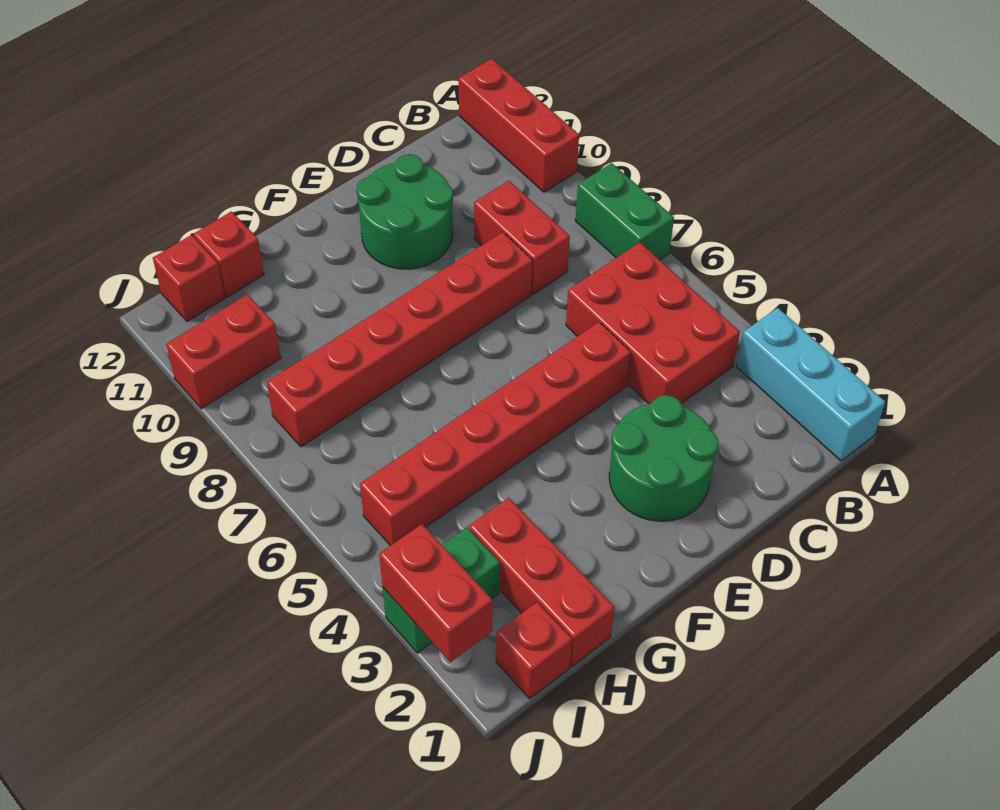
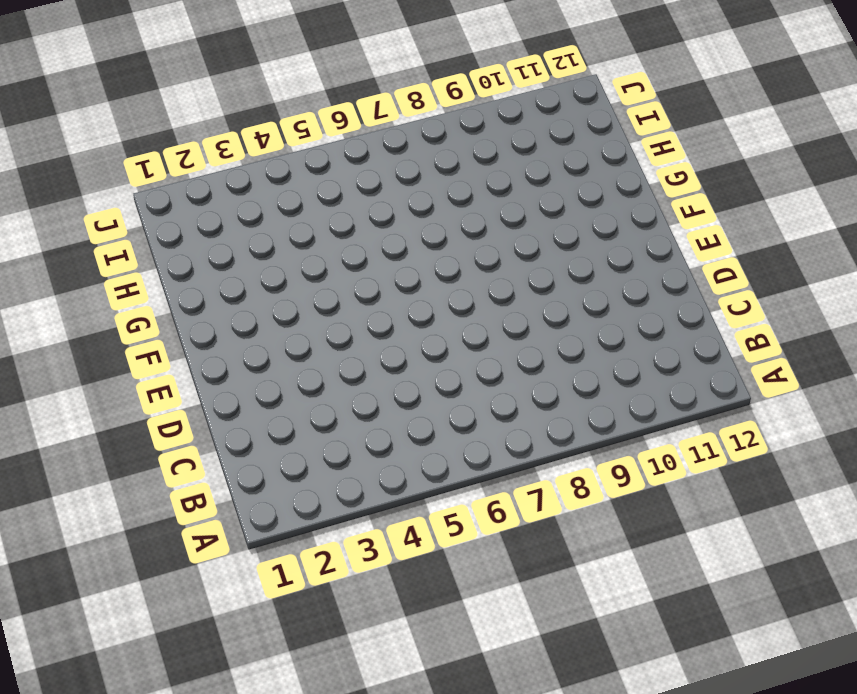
none -> cyan 1x3 brick [737,308,885,461]
none -> green 1x2 brick [575,163,674,260]
none -> red 1x3 brick [458,59,579,192]

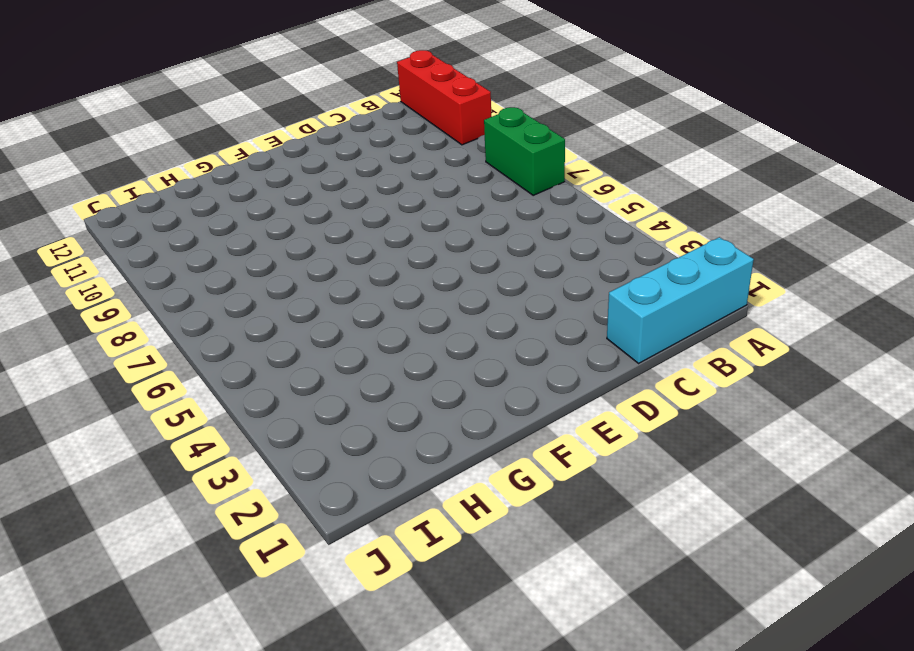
cyan 1x3 brick [607,237,754,363] -> cyan 1x3 brick turned to [737,308,885,461]
none -> red 2x3 brick [566,243,740,404]
none -> red 1x2 brick [474,181,570,294]
none -> green 2x2 round brick [609,395,719,521]

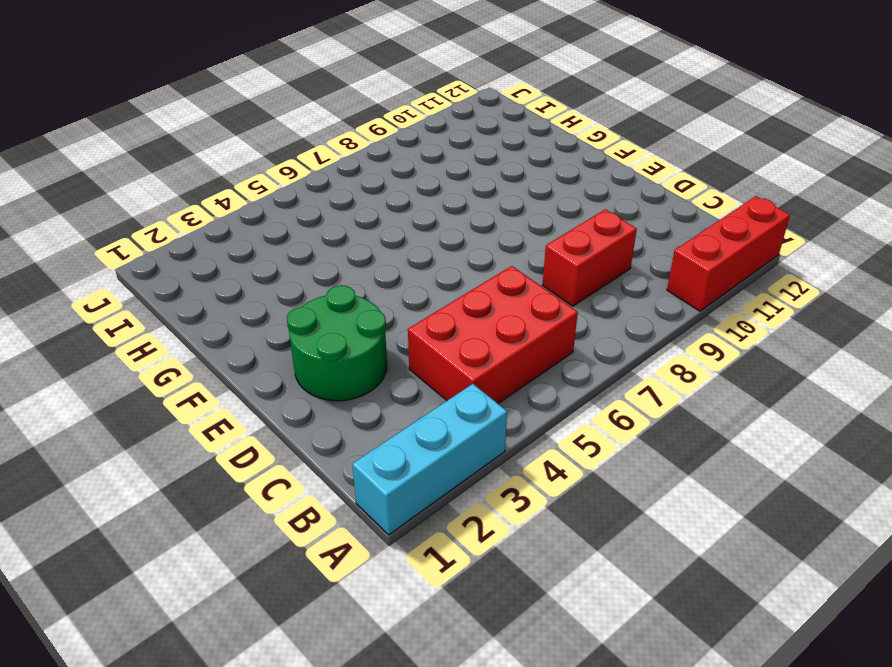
none -> green 1x2 brick [575,163,674,260]
none -> red 1x6 brick [360,322,631,546]
none -> red 1x6 brick [267,232,533,447]

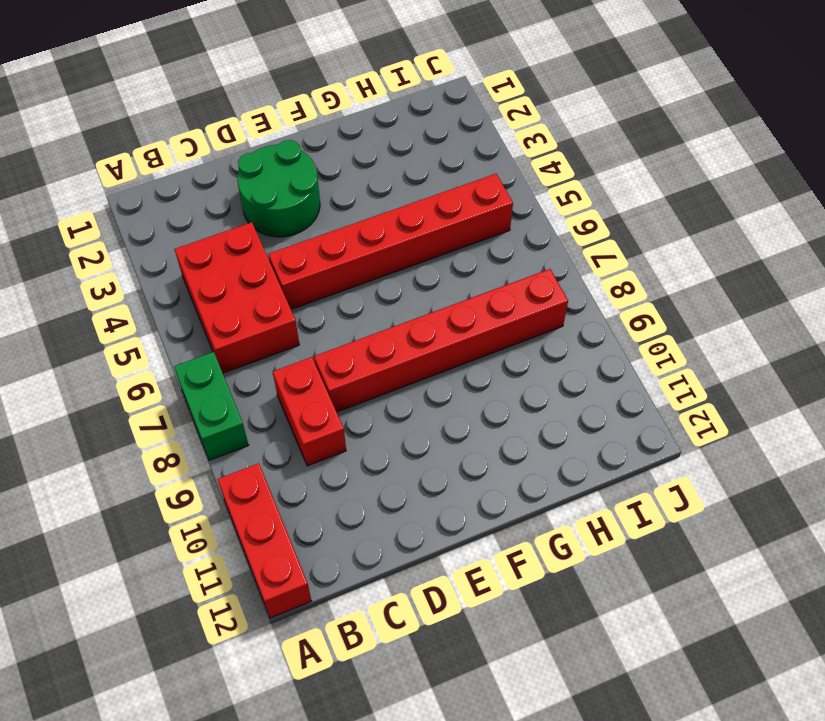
none -> cyan 1x3 brick [737,308,885,461]
none -> green 2x2 round brick [357,154,453,269]
none -> red 1x3 brick [469,498,614,666]

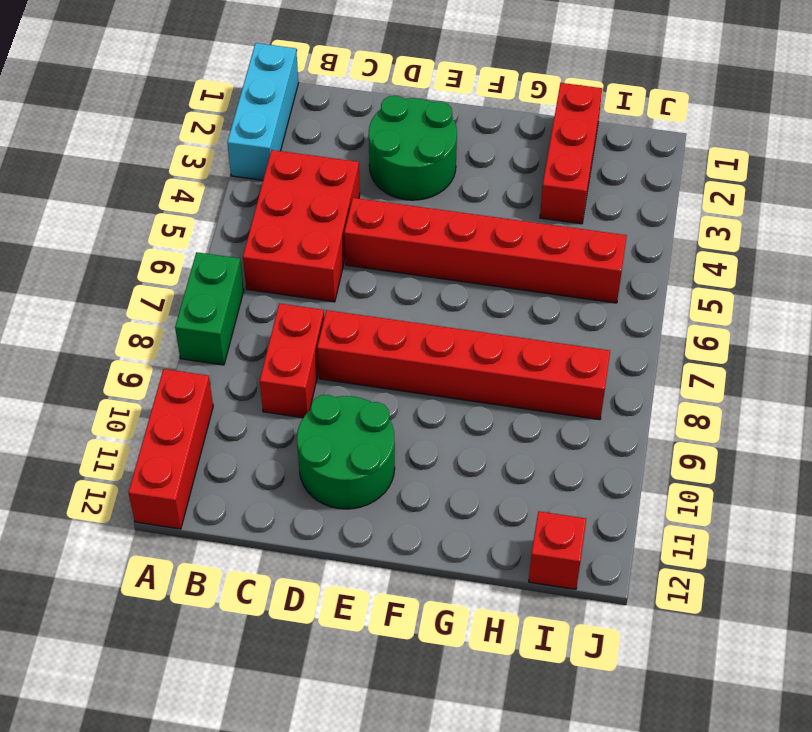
none -> red 1x1 brick [194,211,264,297]
none -> red 1x1 brick [496,602,572,699]
none -> green 1x2 brick [383,527,500,653]

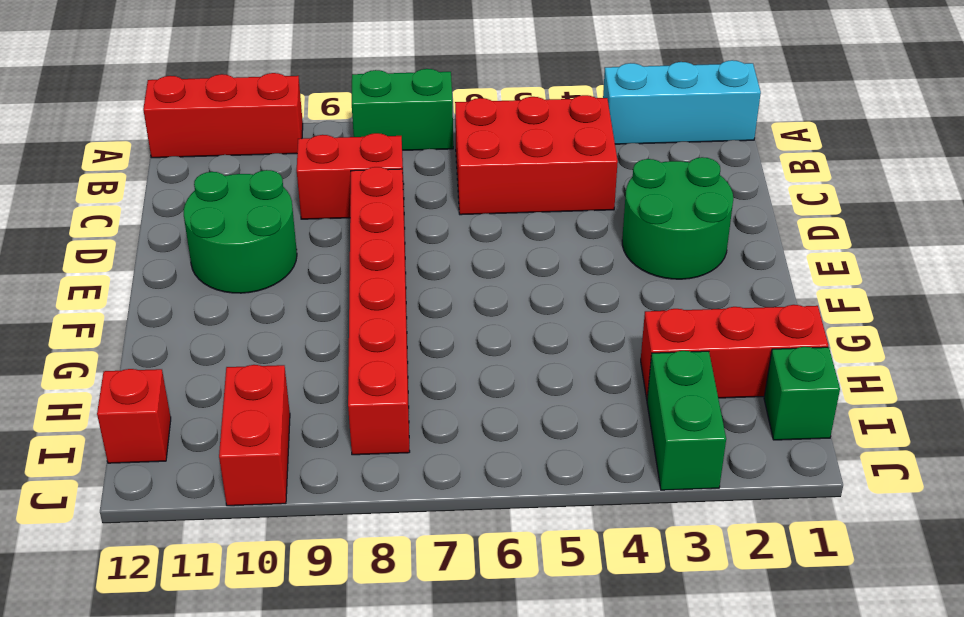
green 1x1 brick [764,347,840,440] -> red 1x1 brick [496,602,572,699]
none -> red 1x6 brick [360,322,631,546]
none -> red 1x1 brick [194,211,264,297]
none -> red 1x2 brick [379,524,493,662]

